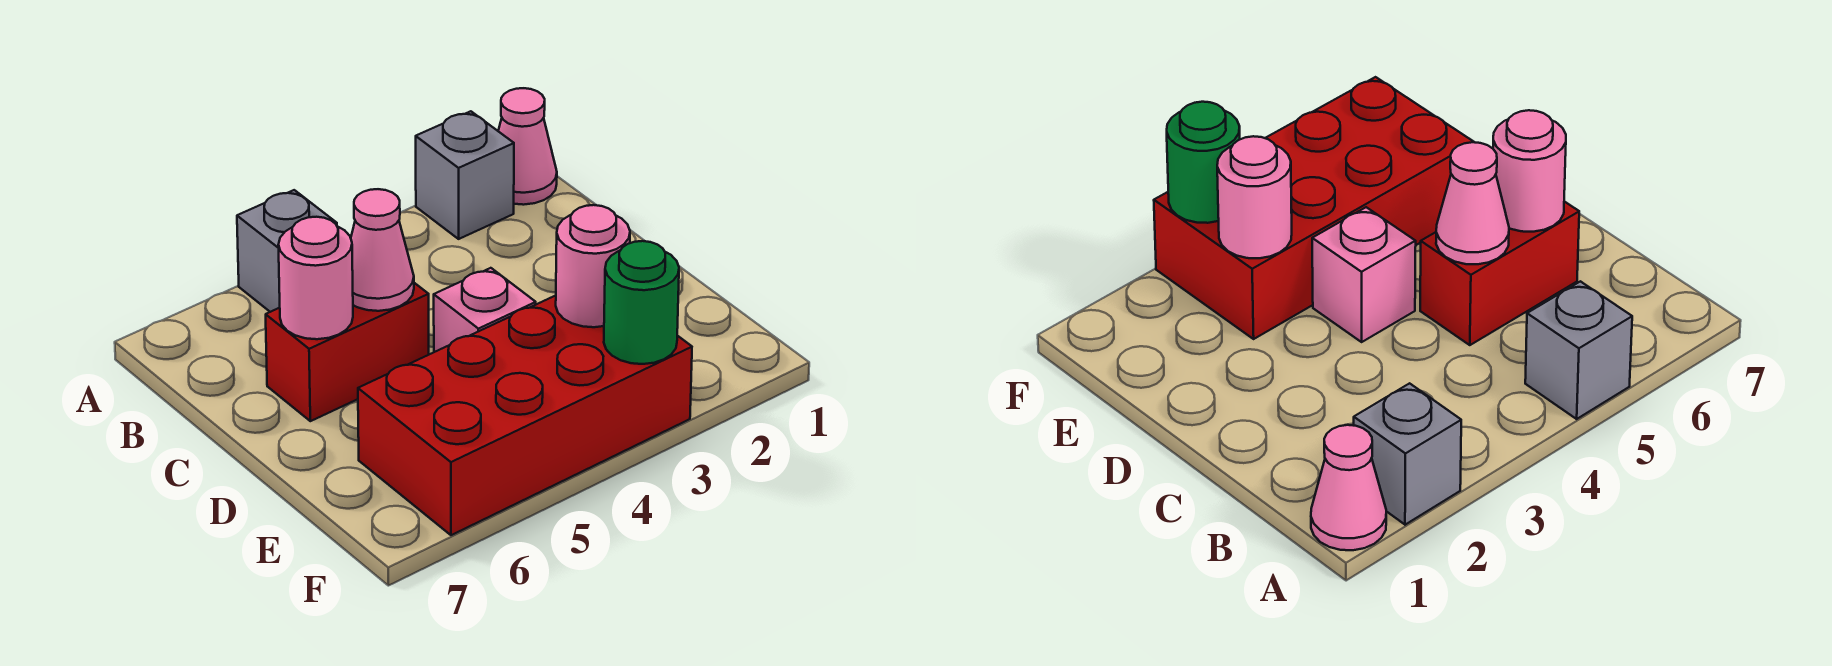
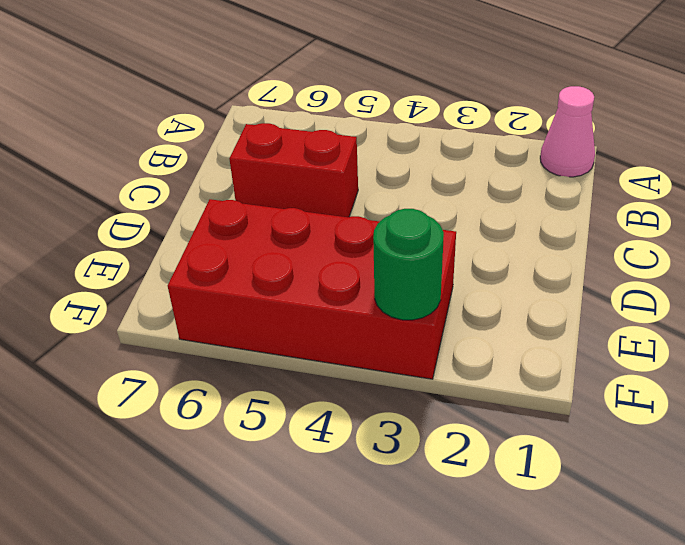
none -> grey 1x1 brick [416,111,514,239]
none -> grey 1x1 brick [237,190,337,312]

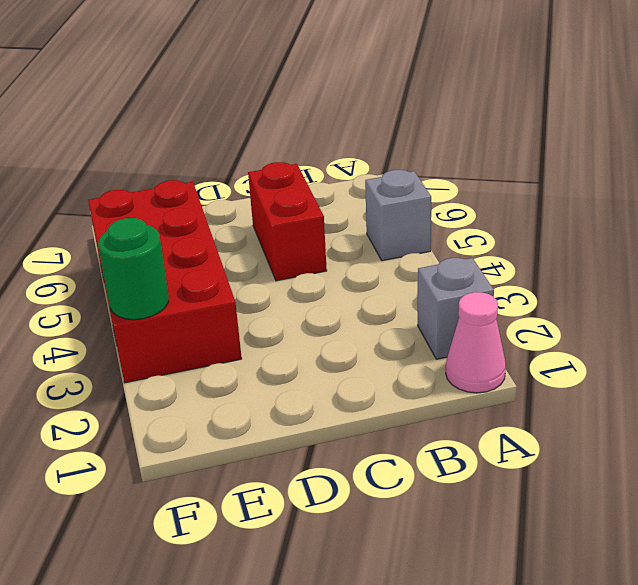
none -> pink 1x1 brick [434,268,536,352]
none -> pink 1x1 cone [351,189,414,311]

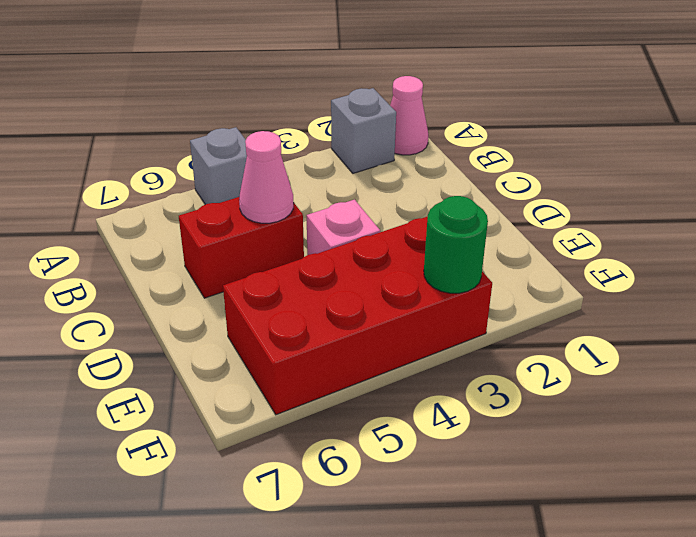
none -> pink 1x1 round brick [278,217,353,339]
none -> pink 1x1 round brick [556,205,630,327]

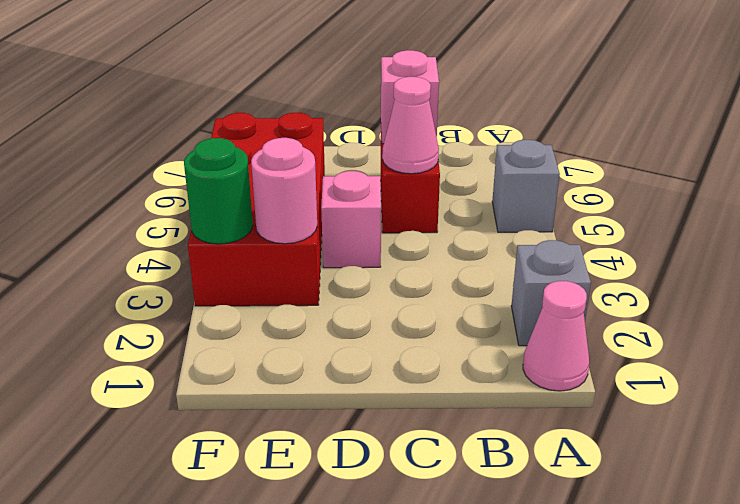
pink 1x1 brick [381,50,439,144] -> pink 1x1 round brick [278,217,353,339]

